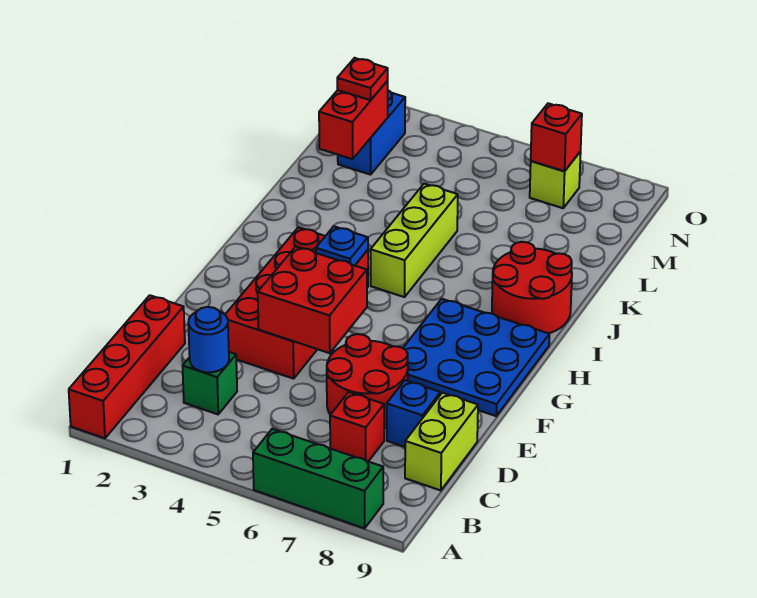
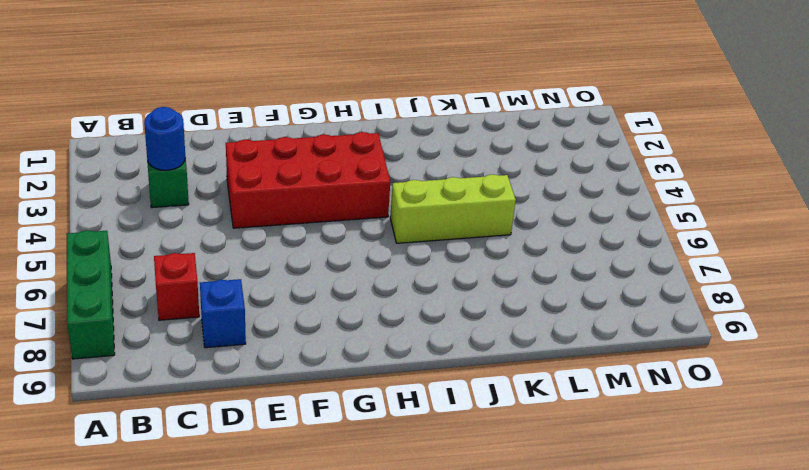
none -> red 1x4 brick [69,295,185,438]
none -> lime 1x2 brick [405,393,478,490]
none -> red 2x2 round brick [327,334,408,428]

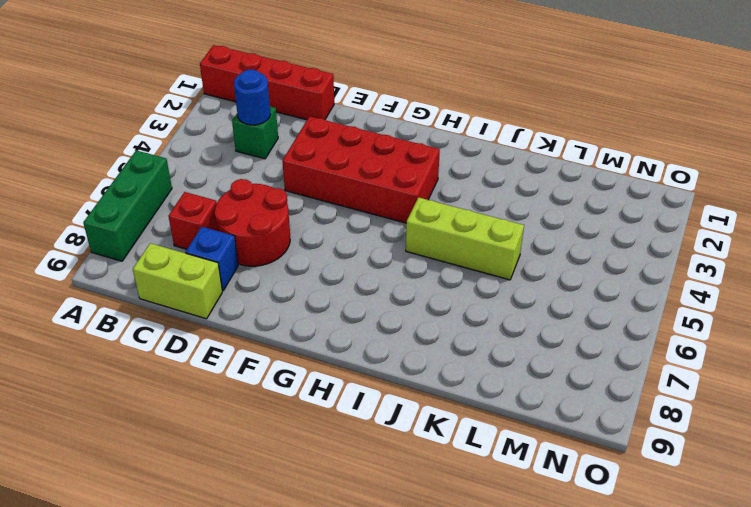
none -> blue 3x3 plate [403,299,549,416]
none -> red 2x2 round brick [492,242,572,333]
none -> blue 1x2 brick [338,91,405,175]

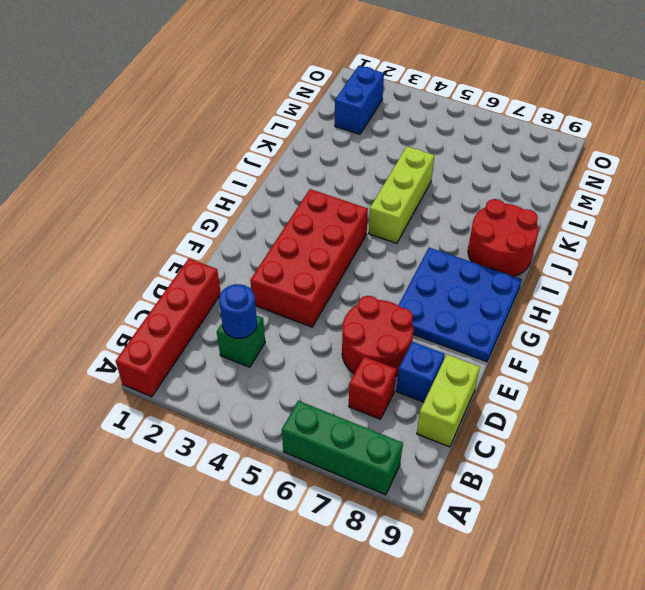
none -> lime 1x1 brick [530,151,581,208]
none -> red 2x2 brick [258,247,367,353]
none -> blue 1x1 plate [316,226,368,266]

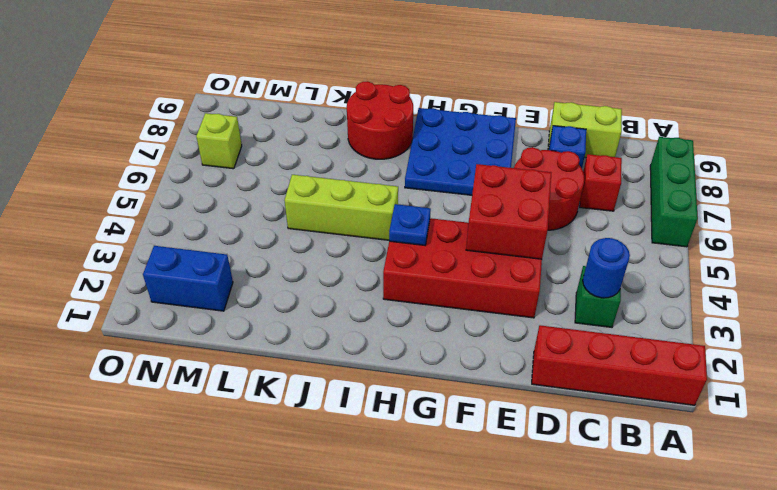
none -> red 1x2 brick [319,81,388,159]
none -> red 1x1 brick [531,103,582,171]
none -> red 1x1 plate [337,58,388,100]

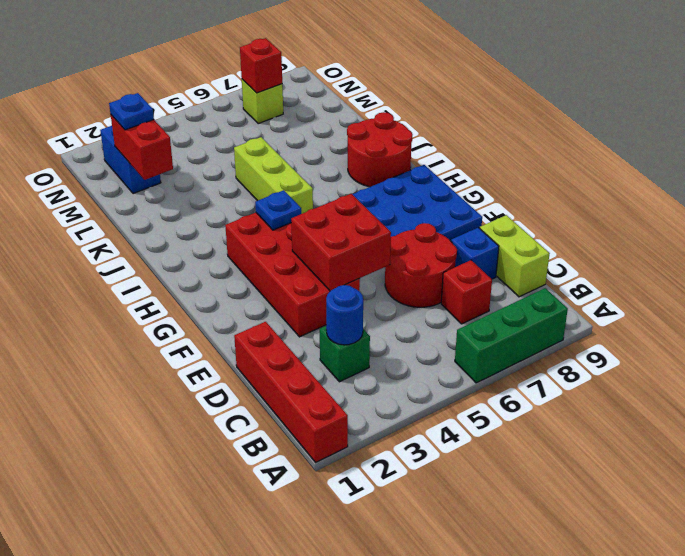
blue 1x1 plate [109,93,154,130] -> red 1x1 plate [337,58,388,100]

